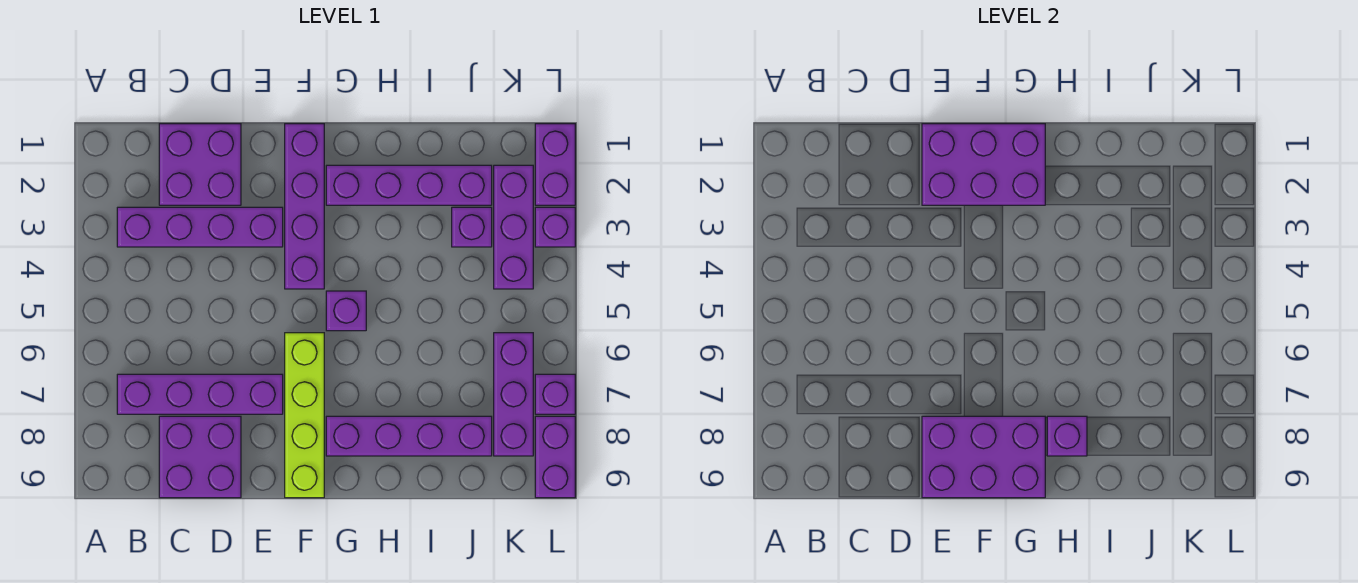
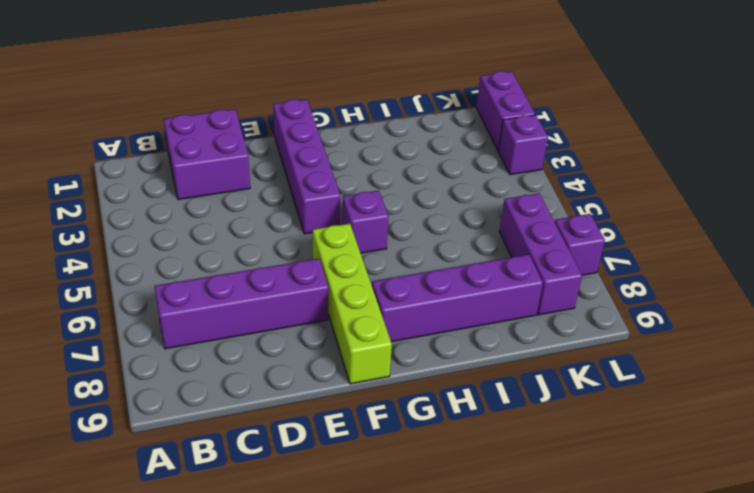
none -> purple 1x4 brick [117,207,283,247]
none -> purple 2x2 brick [159,416,241,498]
none -> purple 1x4 brick [326,165,492,205]

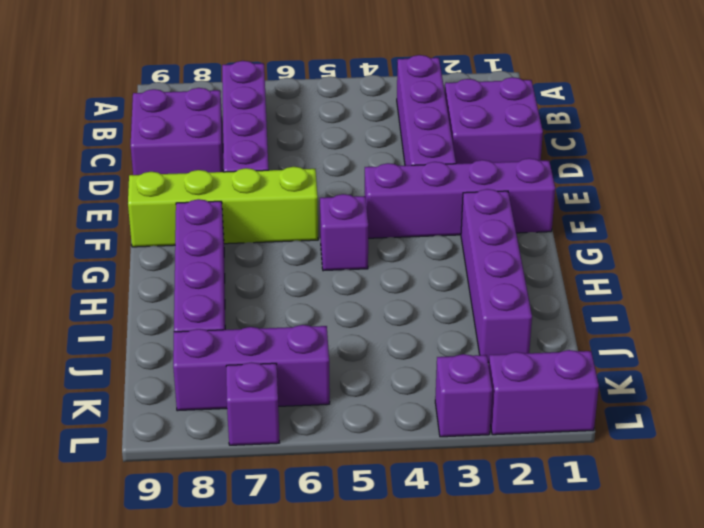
none -> purple 1x1 brick [452,207,492,247]
none -> purple 1x3 brick [494,165,533,289]
none -> purple 1x2 brick [535,416,575,498]

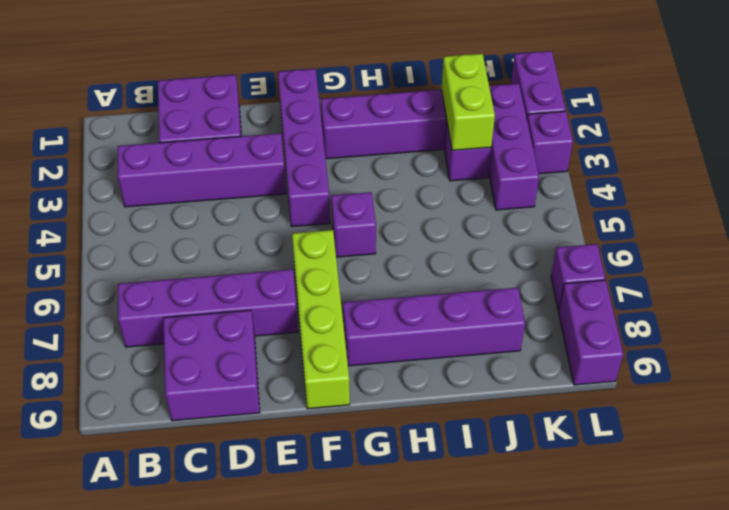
lime 1x2 brick [441,54,495,150] -> none
none -> purple 1x3 brick [494,333,533,456]
none -> purple 2x3 brick [922,124,1045,205]
none -> purple 2x3 brick [922,416,1045,498]

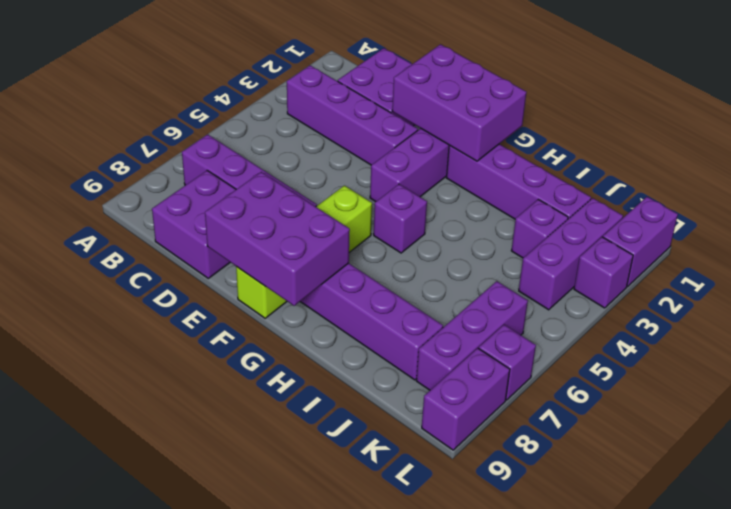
none -> purple 1x1 brick [1047,416,1087,456]

